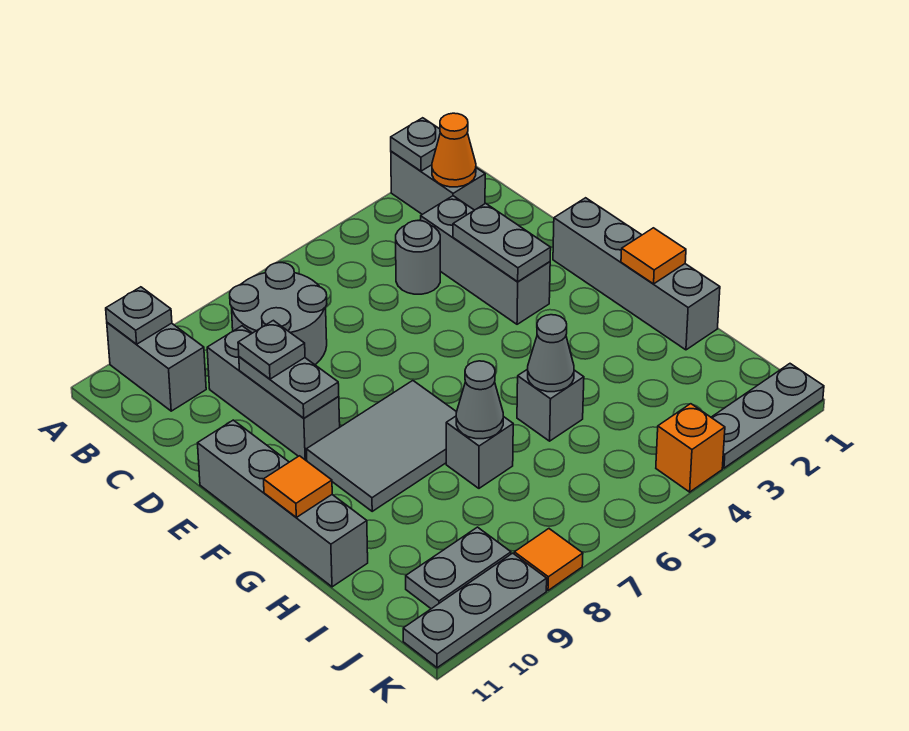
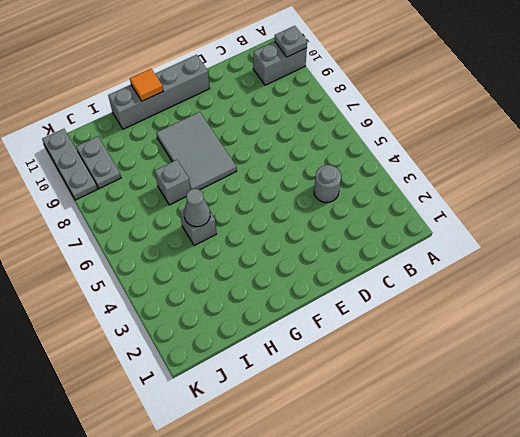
none -> grey 1x2 brick [391,151,485,214]
none -> grey 2x2 round brick [230,263,327,365]
none -> grey 1x3 brick [421,196,550,324]

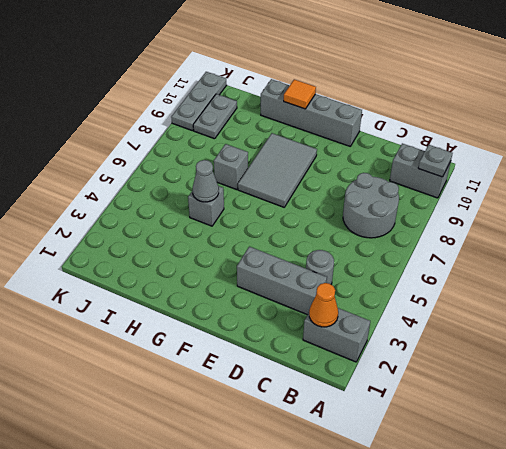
none -> grey 1x3 brick [207,326,340,461]
none -> grey 1x4 brick [553,198,720,350]
none -> grey 1x3 plate [711,364,824,468]

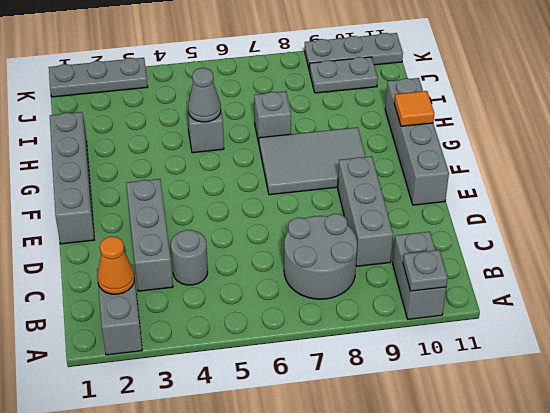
none -> orange 1x1 brick [656,404,725,492]
none -> orange 1x1 tile [514,529,583,590]
none -> grey 1x1 plate [391,118,440,171]

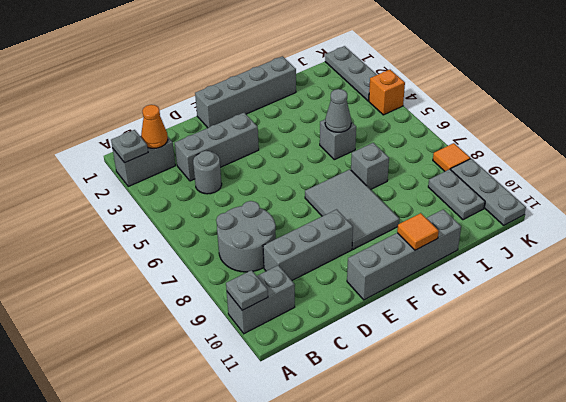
none -> grey 1x2 plate [453,203,551,282]
none -> grey 1x2 plate [239,357,339,418]
none -> orange 1x1 tile [621,228,686,284]

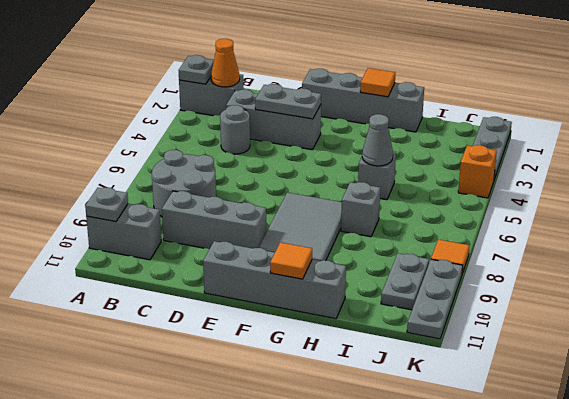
none -> grey 1x2 plate [239,357,339,418]
none -> grey 1x1 cone [456,361,503,439]
none -> grey 1x1 plate [238,320,305,379]

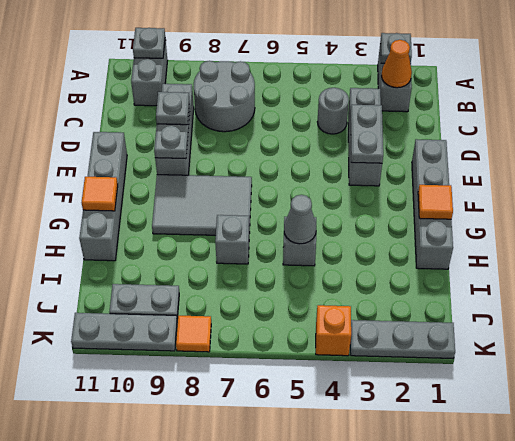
none -> grey 1x1 cone [456,361,503,439]

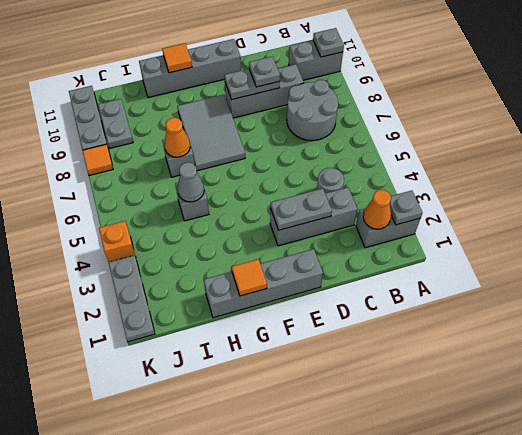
orange 1x1 cone [164,118,190,157] -> grey 1x1 cone [456,361,503,439]

